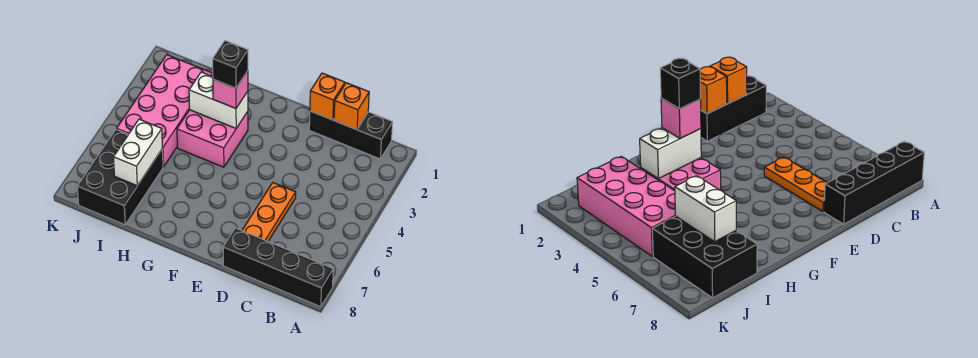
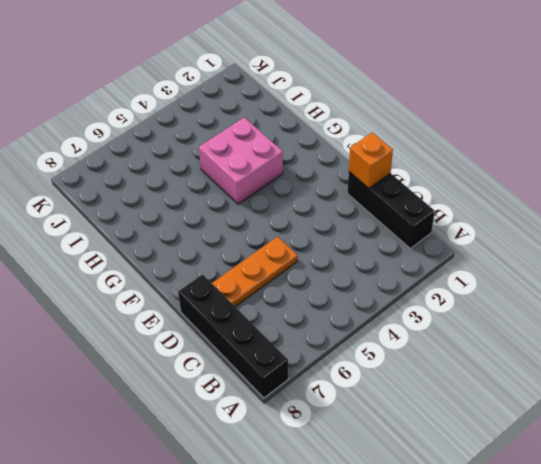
none -> pink 2x4 brick [117,55,213,167]
none -> black 2x3 brick [77,129,163,225]
none -> orange 1x1 brick [334,83,369,130]

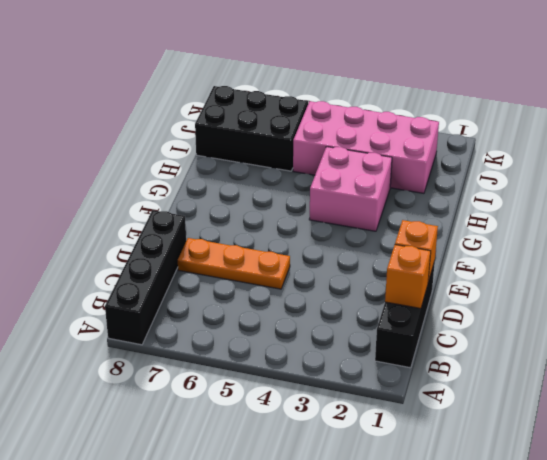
none -> white 1x2 brick [189,72,248,128]
none -> white 1x2 brick [113,119,162,186]
none -> pink 1x1 brick [213,71,248,109]

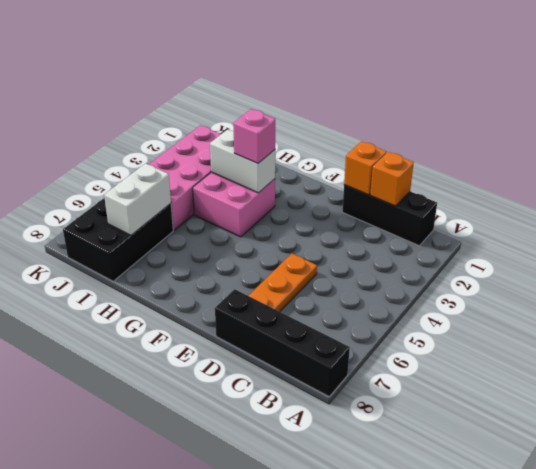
none -> black 1x1 brick [213,41,248,88]

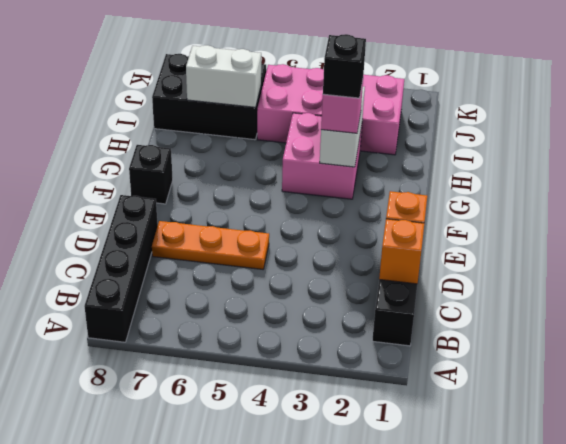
black 1x1 brick [129,145,173,204] -> none

